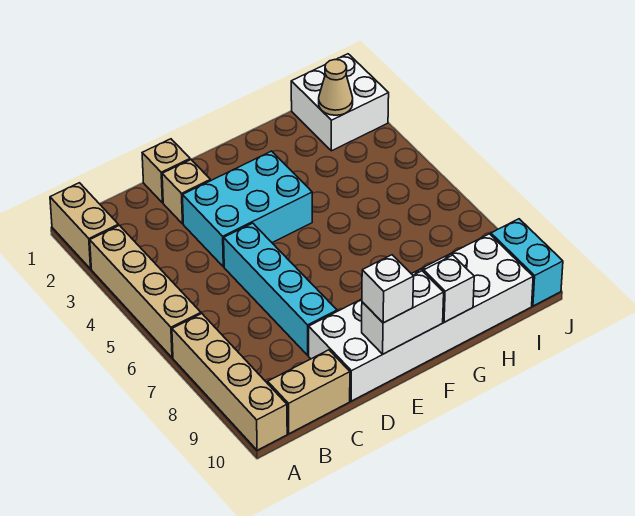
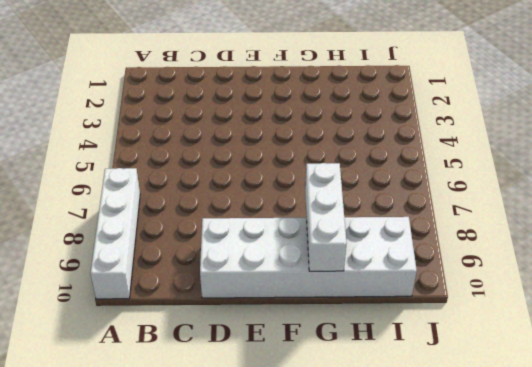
white 1x4 brick [90,168,140,299] -> tan 1x4 brick [172,314,287,450]
white 1x3 brick [305,163,347,271] -> white 1x1 brick [424,255,474,322]
none -> tan 1x2 brick [50,183,118,269]
none -> tan 1x4 brick [90,225,201,358]
none -> tan 1x2 brick [268,350,350,434]

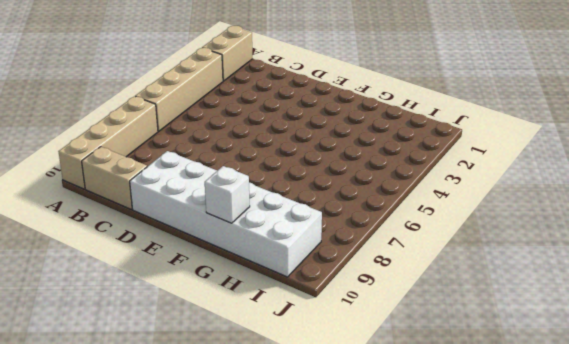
none -> tan 1x1 brick [142,139,190,203]
none -> tan 1x1 brick [162,160,211,224]
none -> cyan 2x3 brick [182,151,312,267]

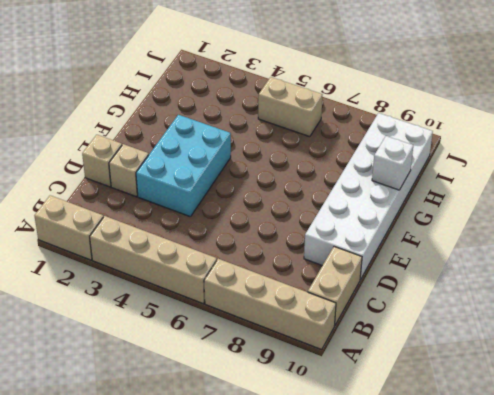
tan 1x2 brick [258,77,322,137] -> none
none -> cyan 1x4 brick [224,223,337,355]
none -> white 2x2 brick [291,54,389,151]
none -> cyan 1x2 brick [491,219,563,306]

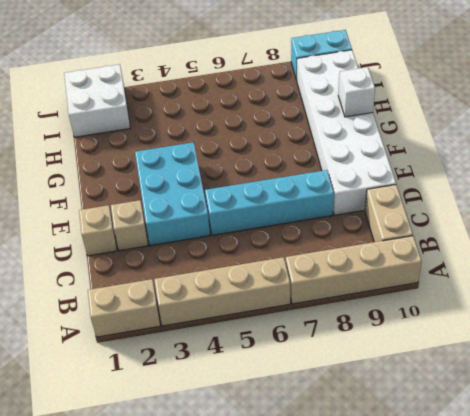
none -> white 1x2 brick [362,271,444,354]
none -> tan 1x1 cone [319,60,353,115]
none -> white 1x1 brick [362,255,414,323]

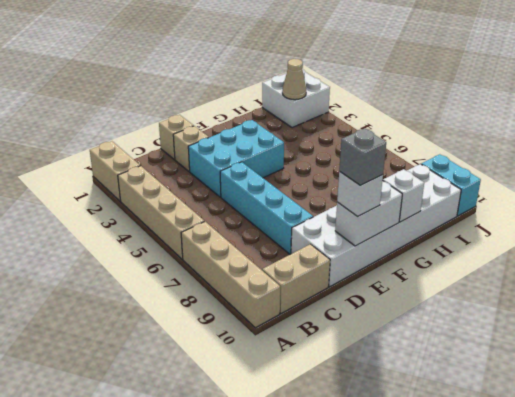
grey 1x1 brick [339,128,386,185] -> none

